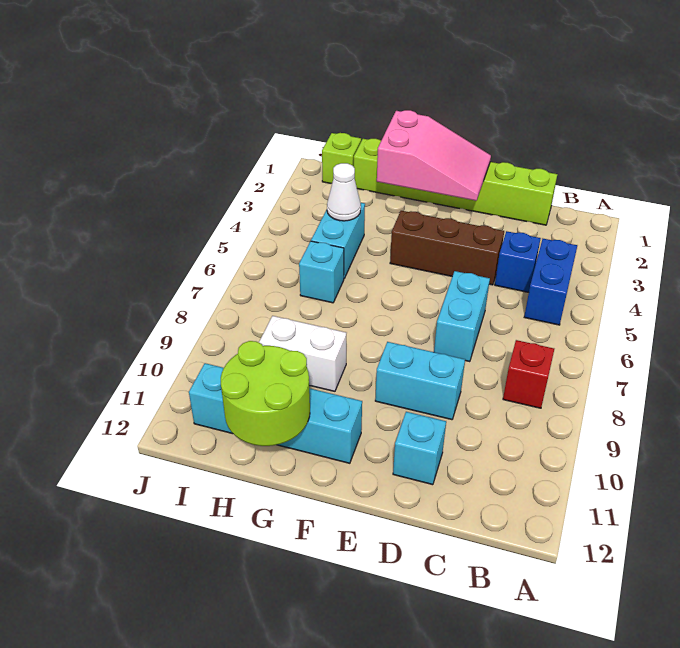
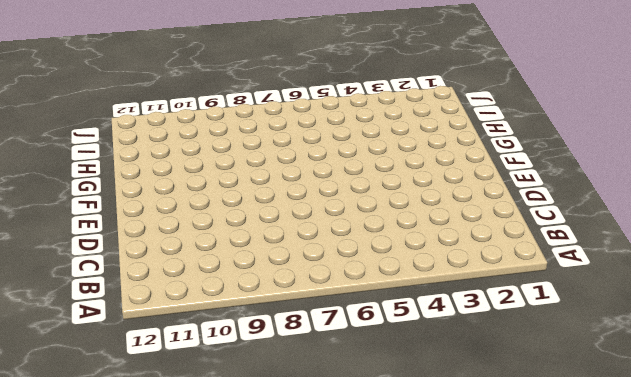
none -> blue 1x2 brick [524,239,577,325]
none -> red 1x1 brick [503,340,554,408]
none -> lime 1x6 brick [354,139,558,225]

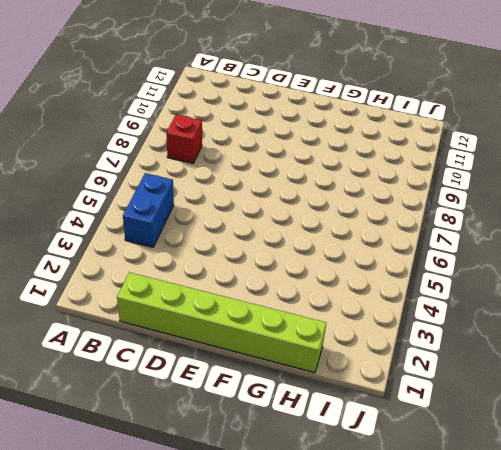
none -> blue 1x1 brick [495,231,541,292]
none -> brown 1x3 brick [390,211,504,285]
none -> cyan 1x2 brick [434,271,490,362]

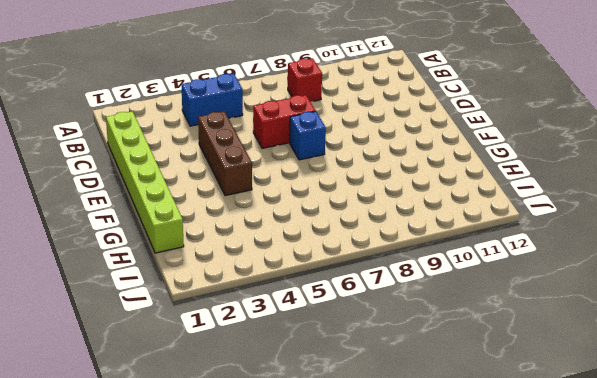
red 1x2 brick [253,95,315,148] -> cyan 1x2 brick [434,271,490,362]
blue 1x1 brick [290,111,326,160] -> blue 1x1 brick moved to [495,231,541,292]
none -> cyan 1x2 brick [375,342,465,420]
none -> cyan 1x1 brick [393,412,446,485]
none -> cyan 1x4 brick [189,363,362,463]

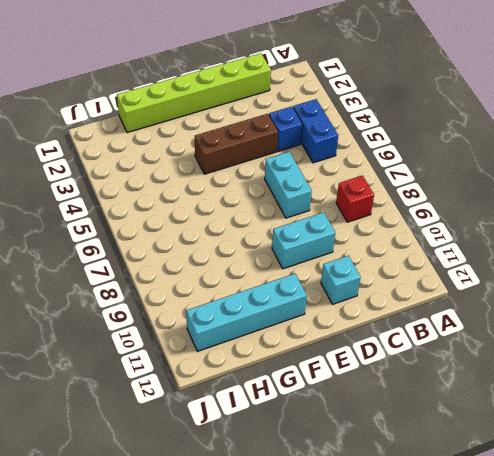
none -> white 1x2 brick [259,316,346,391]
none -> cyan 1x2 brick [311,203,365,278]
none -> cyan 1x1 brick [299,241,344,303]

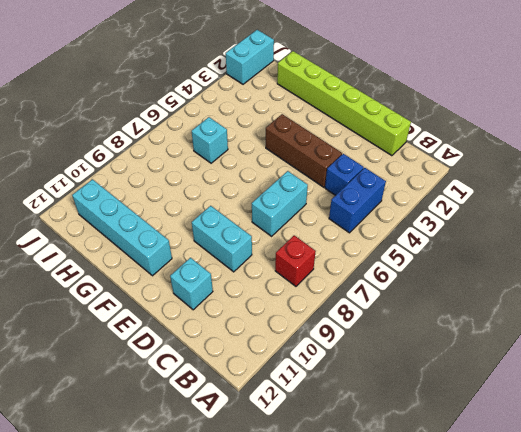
cyan 1x2 brick [226,30,274,84] -> cyan 1x2 brick moved to [311,203,365,278]
none -> white 1x2 brick [259,316,346,391]
none -> lime 1x1 brick [322,133,361,184]
none -> pink 2x3 slope [377,110,491,201]

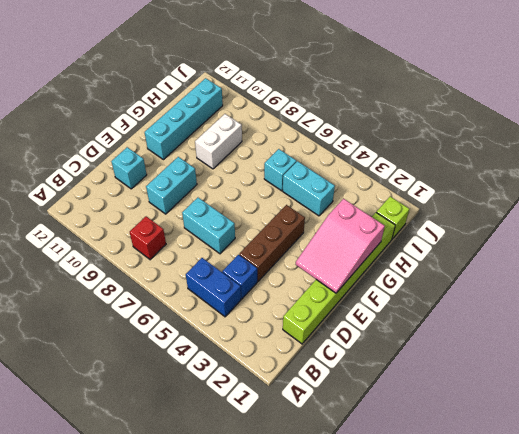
none -> lime 2x2 round brick [221,341,310,446]
none -> white 1x1 cone [327,163,361,221]

